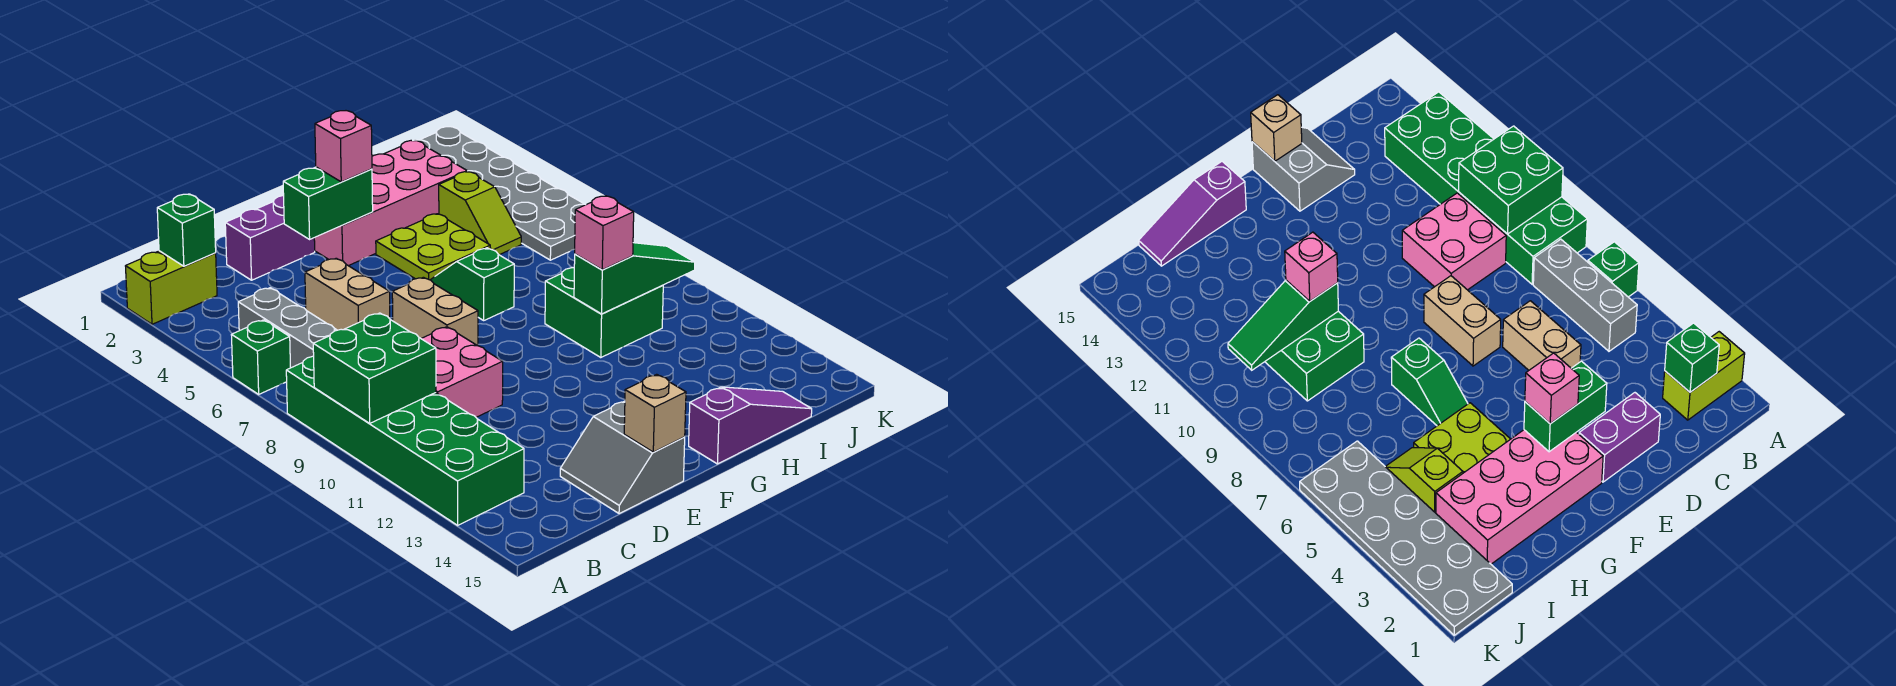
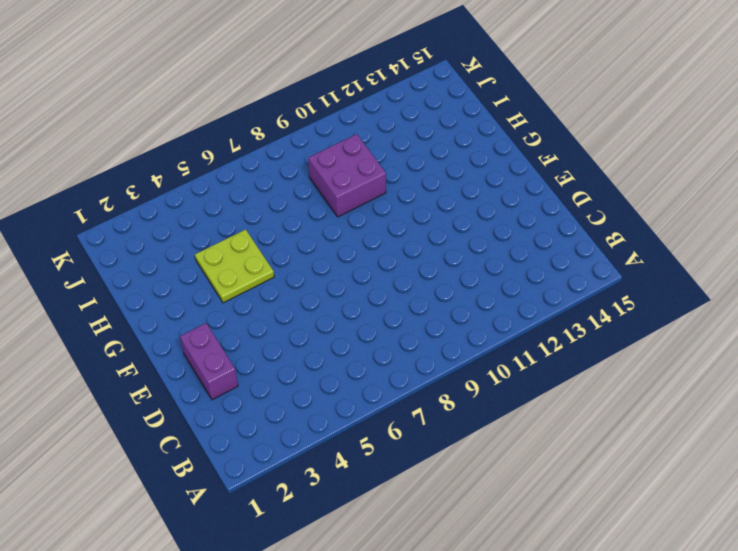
purple 2x2 brick [308,134,386,217] -> green 2x2 brick [545,268,663,358]
none -> lime 1x2 brick [126,251,217,324]
none -> green 1x1 brick [232,320,290,394]
none -> green 2x6 brick [286,356,524,525]

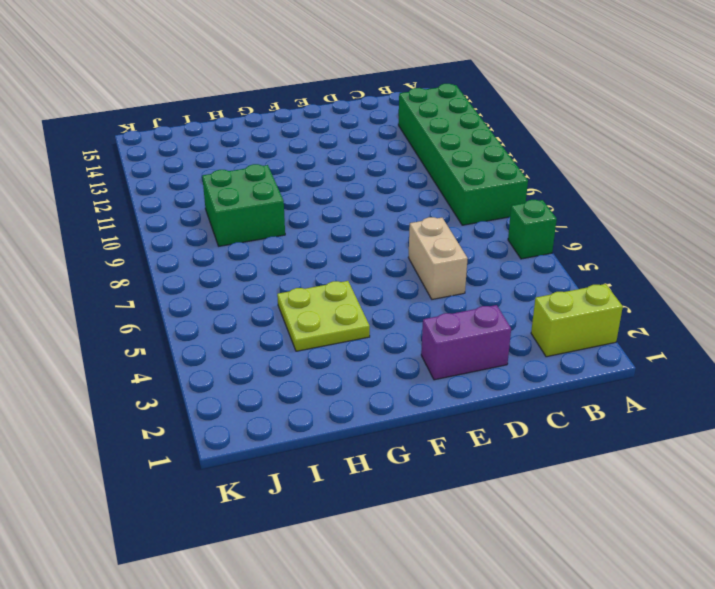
none -> grey 1x3 brick [238,288,337,368]
none -> pink 2x2 brick [421,327,503,417]
none -> grey 2x2 slope [560,401,685,514]

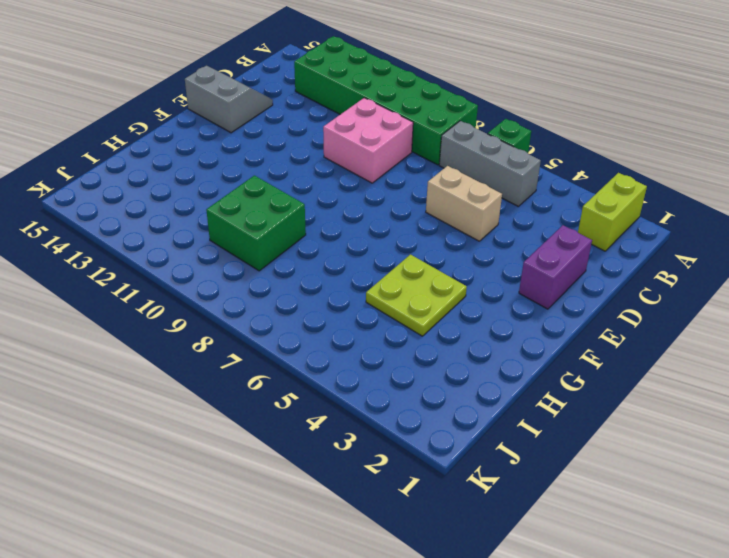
none -> tan 1x2 brick [392,277,478,346]
none -> pink 2x4 brick [314,141,467,266]
none -> green 1x2 slope [431,248,514,320]

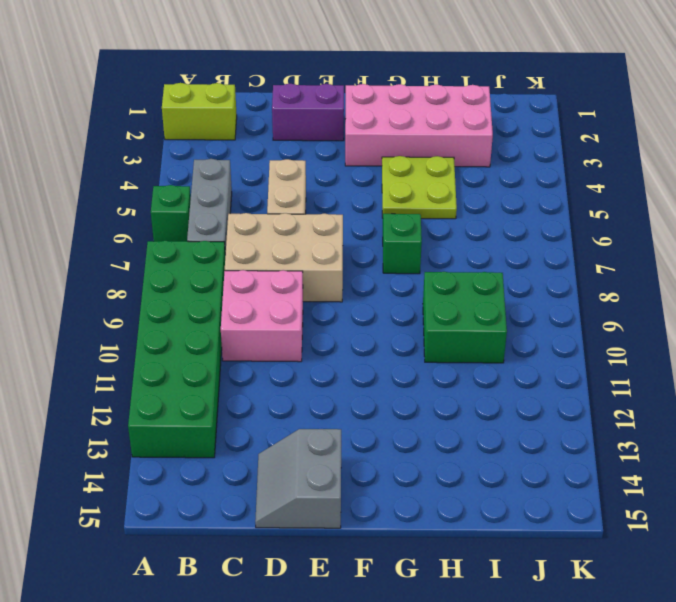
tan 2x3 brick [225,213,343,302] -> tan 1x2 brick [392,277,478,346]
none -> purple 1x3 slope [689,387,812,464]
none -> lime 1x2 slope [439,172,521,255]
none -> grey 2x6 plate [413,127,585,260]

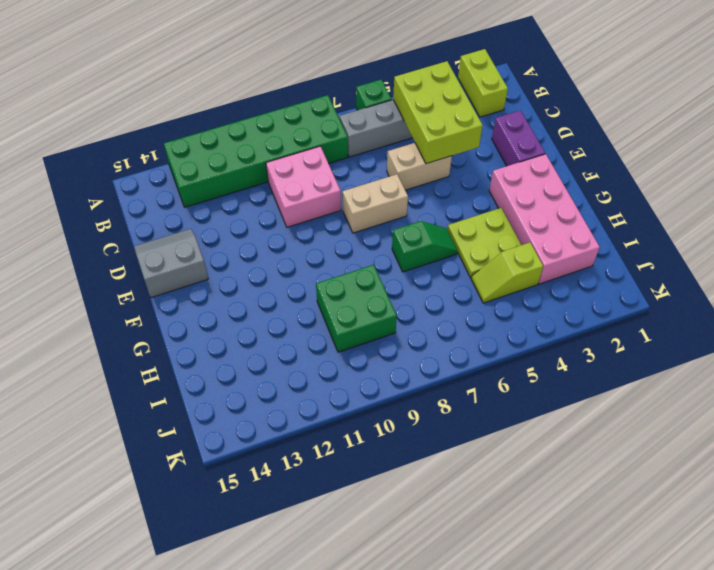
lime 2x3 brick [393,61,483,164] -> none
none -> purple 1x3 slope [689,387,812,464]
none -> grey 2x6 plate [413,127,585,260]
none -> green 2x2 brick [313,313,436,423]

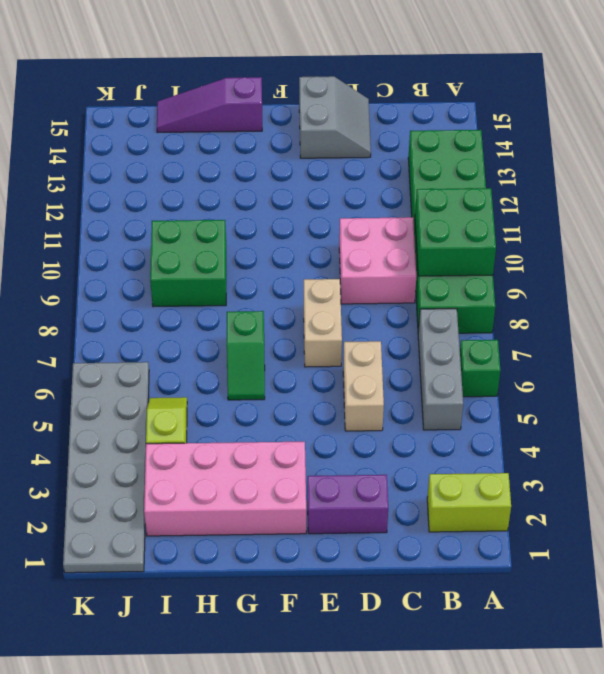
none -> lime 2x2 plate [376,214,490,280]
none -> green 1x1 brick [157,194,216,266]
none -> green 1x2 brick [283,167,373,239]

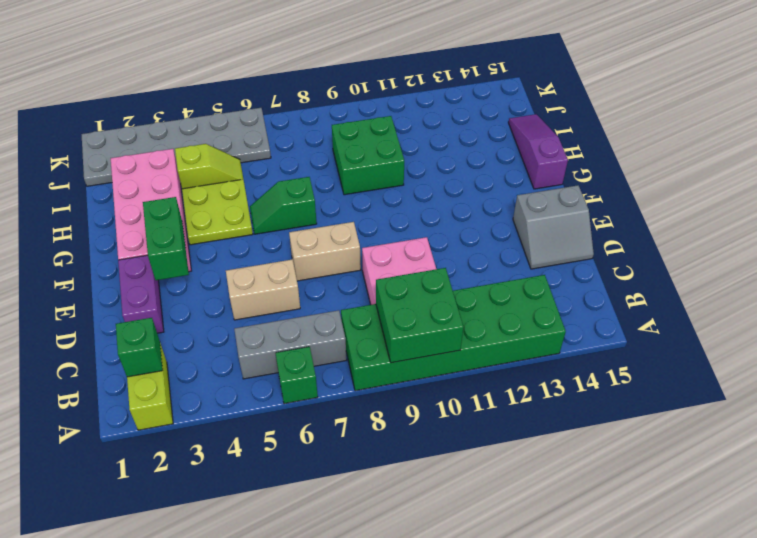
none -> tan 1x1 brick [624,374,686,452]
none -> green 1x3 slope [574,243,695,314]
none -> pink 1x1 brick [315,111,372,182]

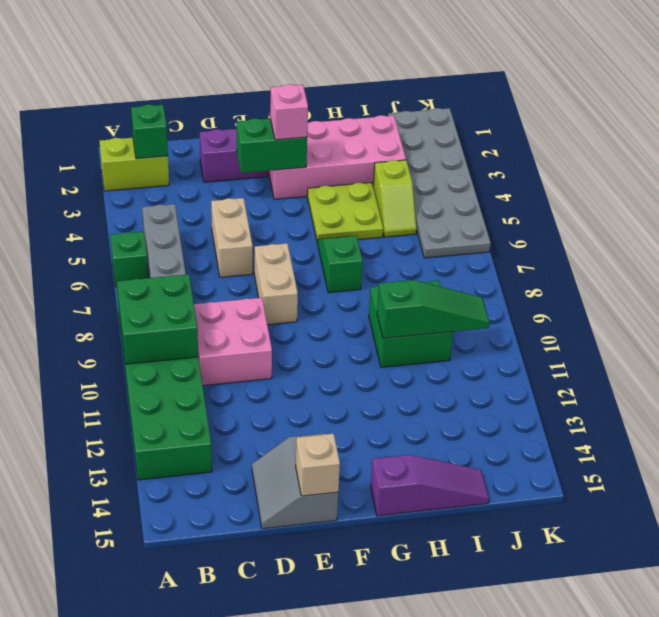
none -> pink 1x1 brick [575,196,634,270]

